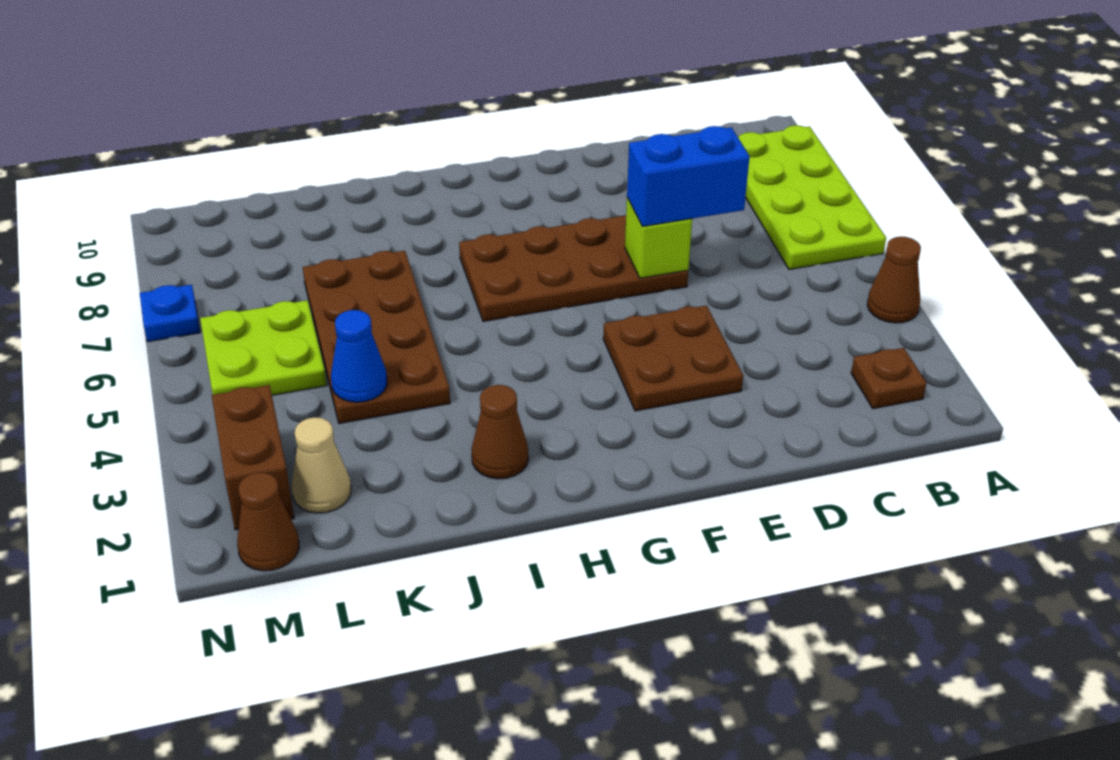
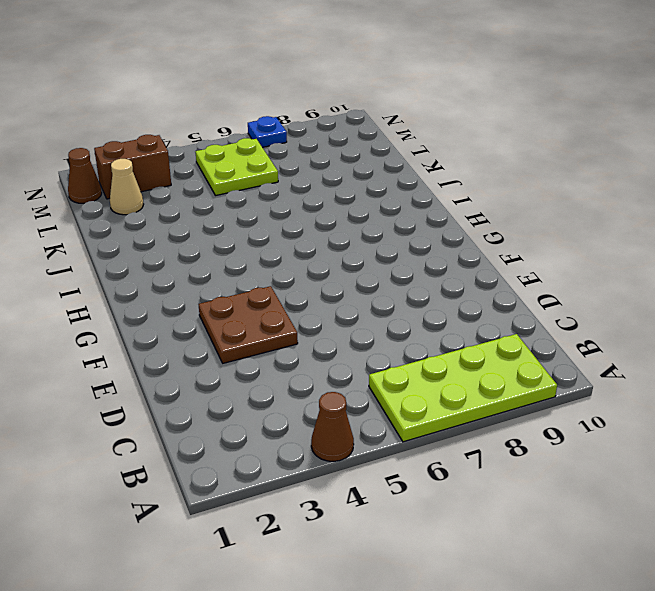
none -> brown 1x1 plate [851,348,927,409]
none -> brown 2x4 plate [459,215,688,321]
none -> brown 1x1 cone [471,385,529,479]

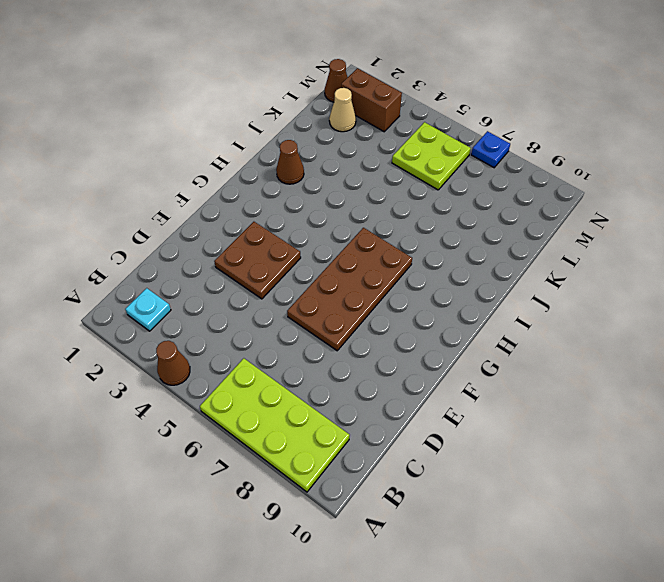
cyan 1x1 plate [125,288,171,331] -> brown 1x1 plate [851,348,927,409]
none -> brown 2x4 plate [303,251,450,423]
none -> lime 1x1 brick [625,198,692,278]
none -> blue 1x1 cone [331,310,387,402]

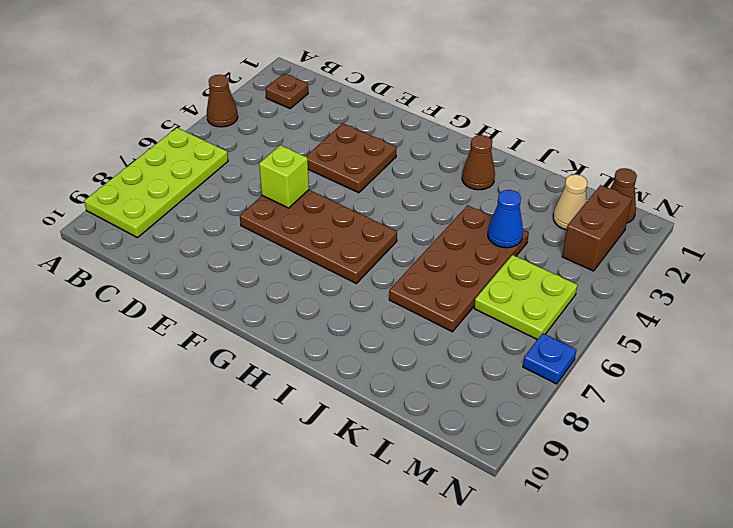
none -> blue 1x2 brick [627,126,750,226]

